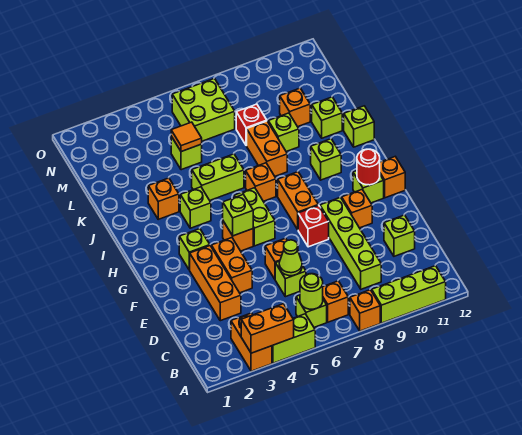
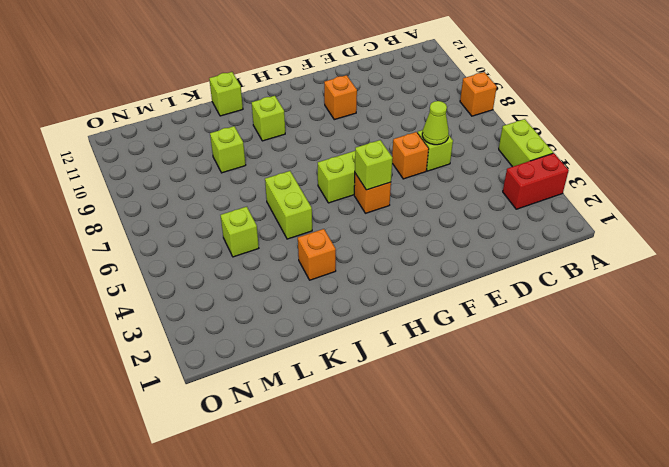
red 1x2 brick [503,153,569,209] -> orange 1x2 brick [231,313,272,371]
none -> lime 1x3 brick [372,266,446,323]
none -> lime 1x1 brick [296,295,327,327]
none -> orange 1x1 brick [323,281,348,322]
none -> lime 1x4 brick [320,197,381,289]

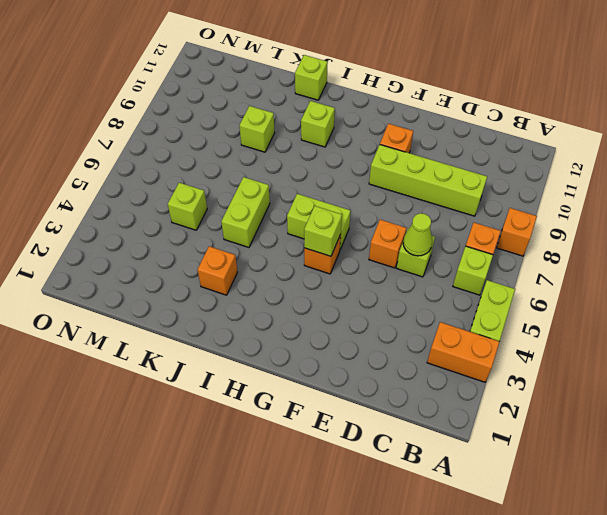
none -> lime 1x3 brick [372,266,446,323]
none -> orange 1x3 brick [190,246,241,321]
none -> lime 1x1 brick [384,215,415,256]
none -> orange 1x2 brick [211,238,252,293]

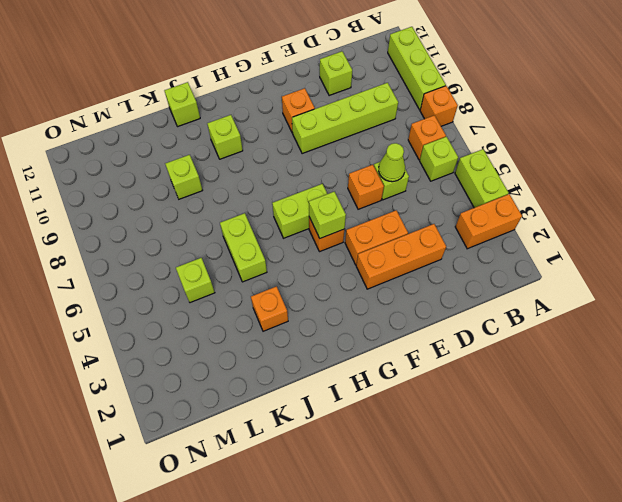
none -> red 1x1 brick [298,205,329,247]
none -> lime 1x1 brick [179,229,210,270]
none -> orange 1x2 brick [278,172,318,229]
none -> lime 1x1 brick [353,171,384,203]

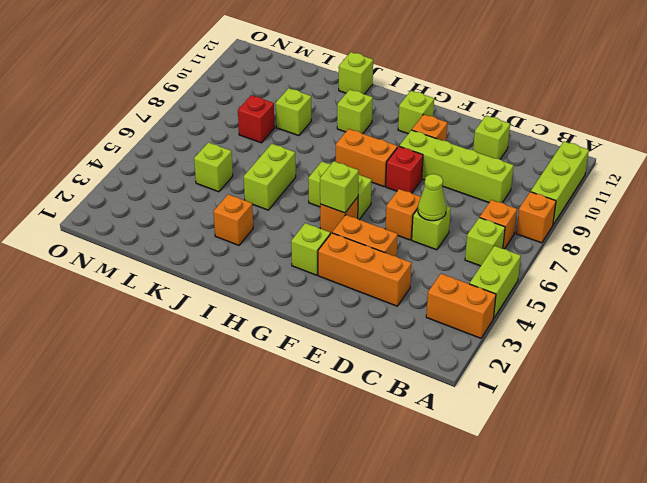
none -> orange 1x1 brick [380,157,405,198]
none -> lime 1x1 brick [180,187,211,228]
none -> orange 1x1 brick [246,163,276,201]
none -> orange 1x2 brick [247,121,287,176]

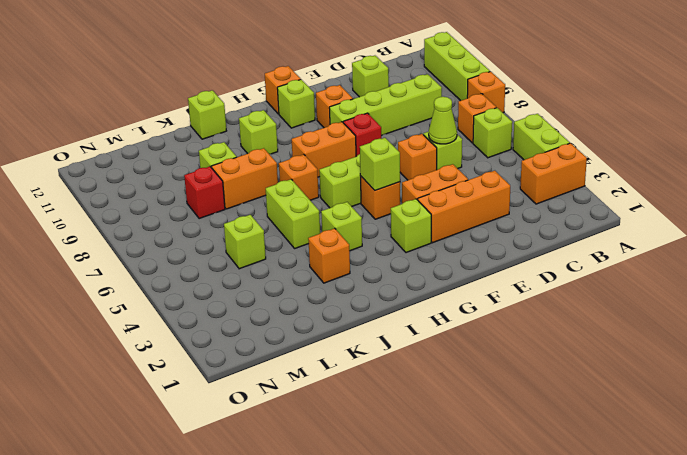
none -> lime 1x1 brick [312,97,342,138]
none -> orange 1x1 brick [280,88,310,127]
none -> lime 2x2 brick [172,79,235,141]
none -> orange 1x2 brick [241,304,294,353]

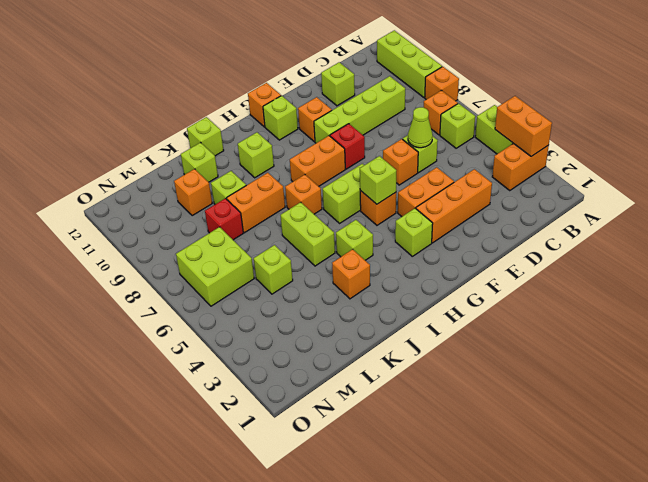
none -> lime 1x1 round brick [300,274,323,309]
none -> red 1x1 round brick [357,149,380,185]
none -> orange 1x1 tile [171,122,202,152]

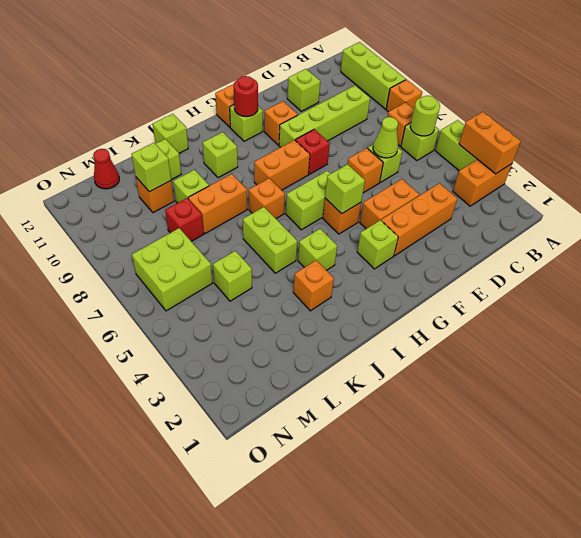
lime 1x1 brick [131,143,171,192] -> none
red 1x1 cone [93,149,119,189] -> none
none -> orange 1x1 tile [171,122,202,152]

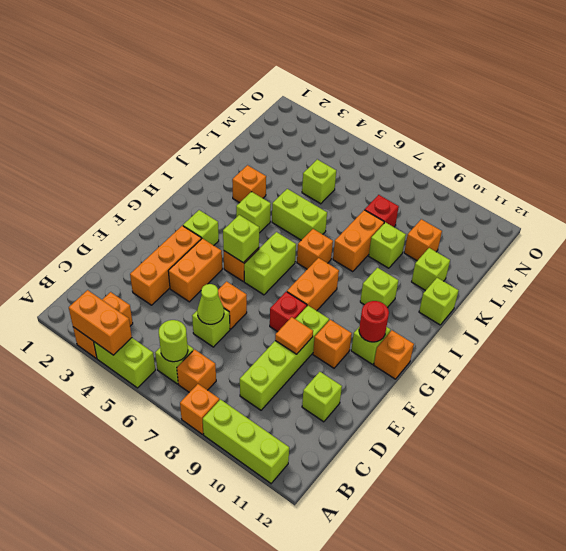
orange 1x1 tile [275,317,313,354] -> orange 1x1 tile moved to [171,122,202,152]
none -> lime 2x2 brick [172,79,235,141]

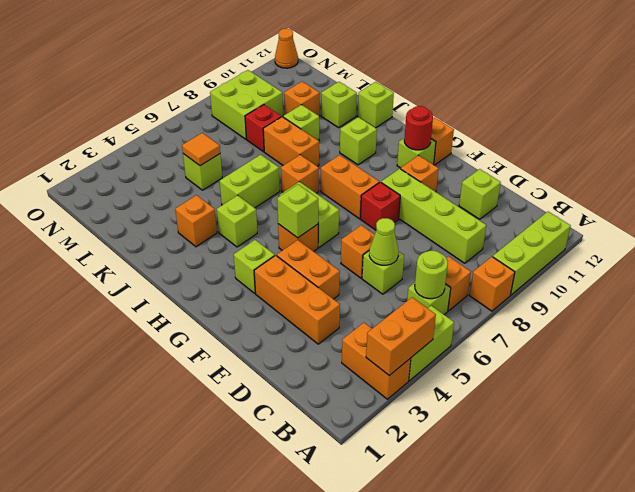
lime 2x2 brick [210,70,283,139] -> lime 2x2 brick moved to [172,79,235,141]
orange 1x1 cone [275,29,298,68] -> none

